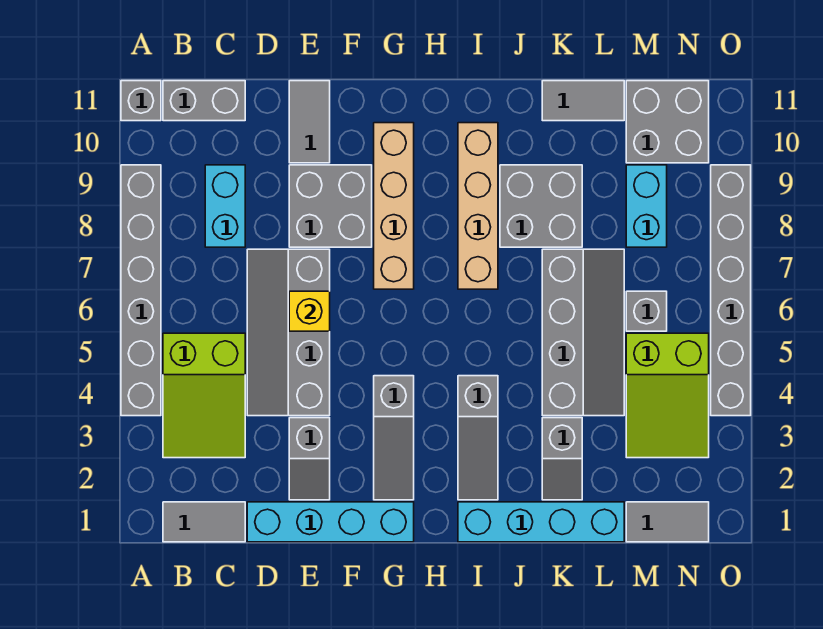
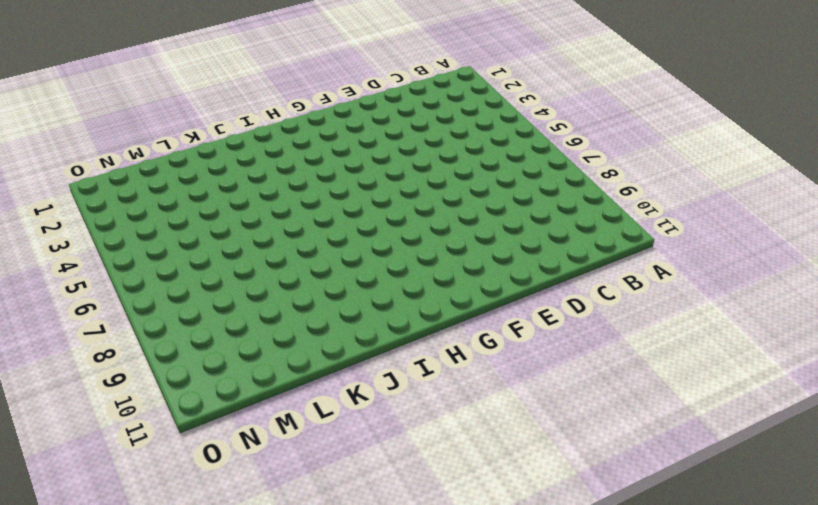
none -> grey 1x6 brick [121,165,161,416]
none -> grey 1x1 brick [121,81,161,121]
none -> grey 1x2 tile [163,502,245,542]

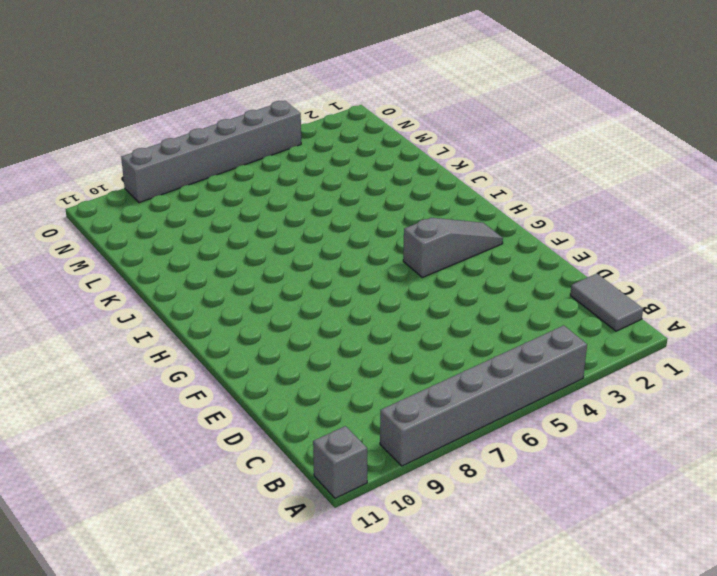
none -> lime 2x3 slope [163,333,245,458]
none -> grey 1x2 brick [163,81,245,121]
none -> cyan 1x2 brick [205,165,245,247]

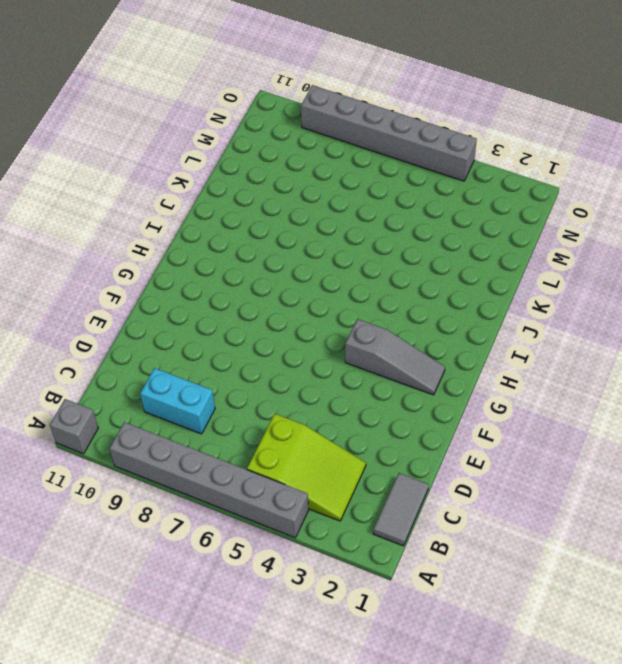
none -> grey 1x2 brick [163,81,245,121]
none -> cyan 1x4 brick [247,502,414,542]
none -> grey 2x4 slope [247,249,330,416]

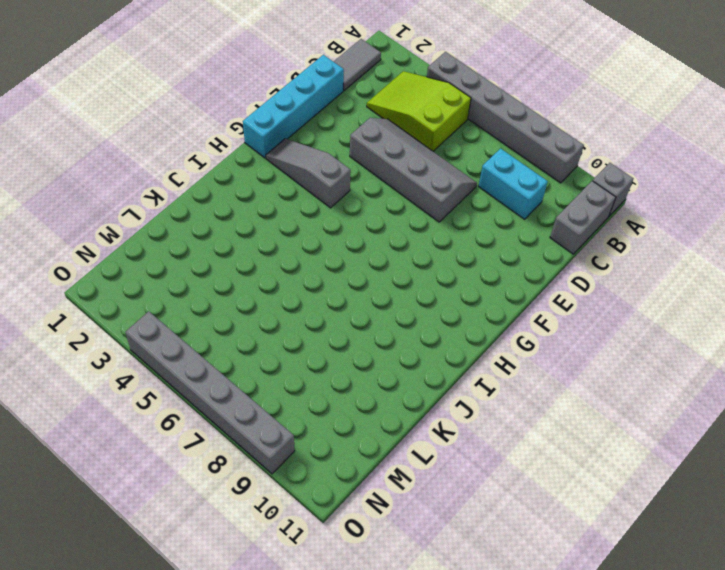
none -> grey 1x2 slope [289,418,330,500]
none -> grey 2x2 brick [289,165,372,247]
none -> grey 1x2 tile [289,81,330,163]

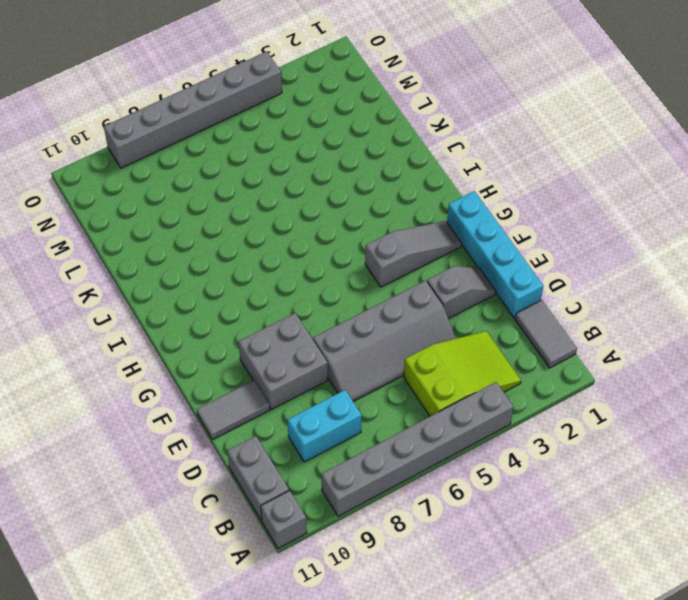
none -> tan 1x4 brick [374,123,414,289]
none -> cyan 1x4 brick [458,502,624,542]
none -> grey 1x3 slope [458,376,498,500]

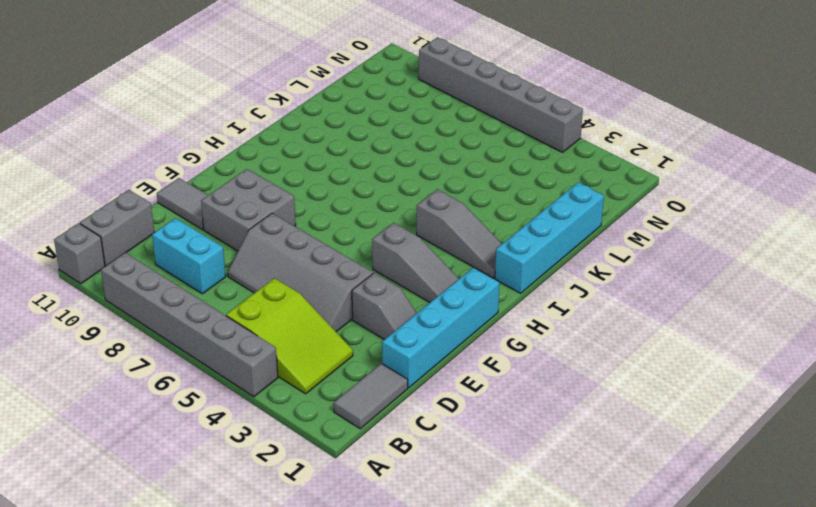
none -> tan 1x4 brick [374,123,414,289]
none -> tan 1x4 brick [458,123,498,289]
none -> grey 2x2 brick [500,165,582,247]

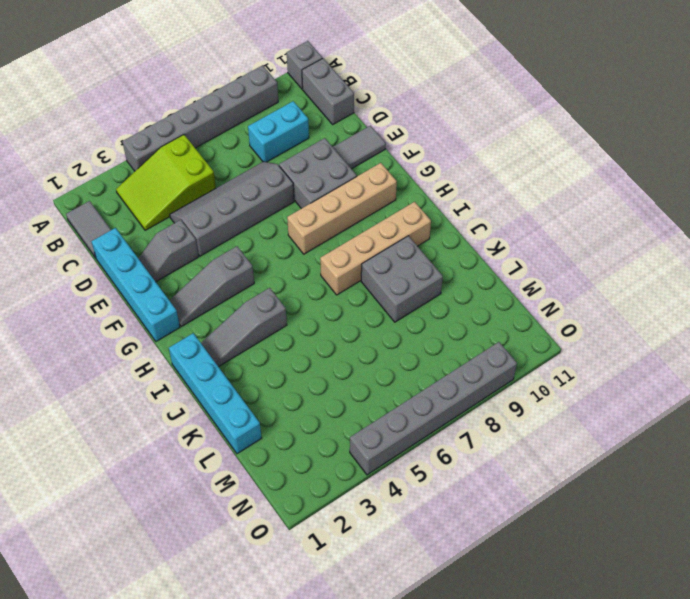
none -> grey 1x2 slope [542,418,582,500]
none -> grey 2x4 slope [542,249,624,416]
none -> grey 1x2 tile [542,81,624,121]

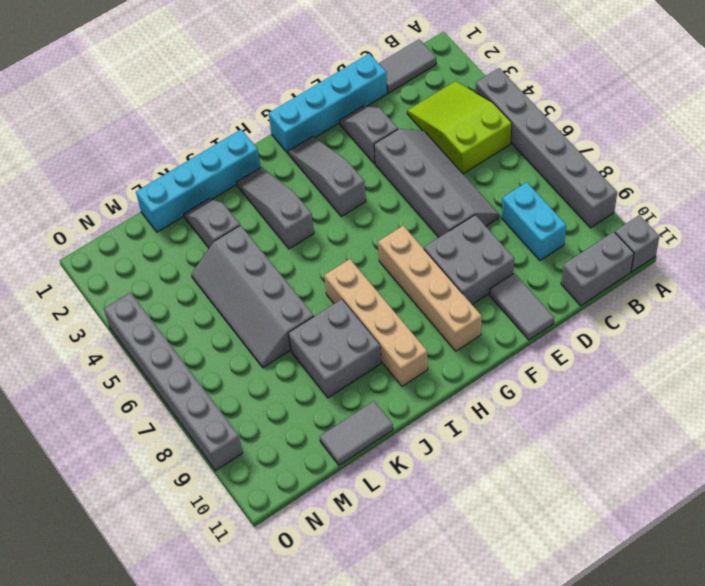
none -> grey 1x2 tile [626,502,709,542]
none -> lime 2x3 slope [626,333,709,458]
none -> grey 1x1 brick [626,291,667,331]

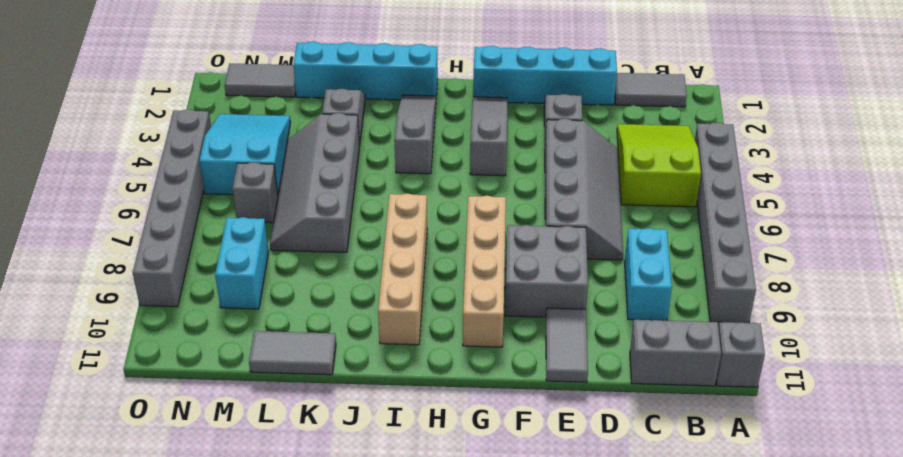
cyan 2x3 slope [199,114,291,195] -> lime 2x3 slope [626,333,709,458]
none -> grey 2x2 brick [500,165,582,247]
none -> grey 2x2 brick [626,81,709,163]
none -> yellow 1x1 brick [289,291,330,331]

